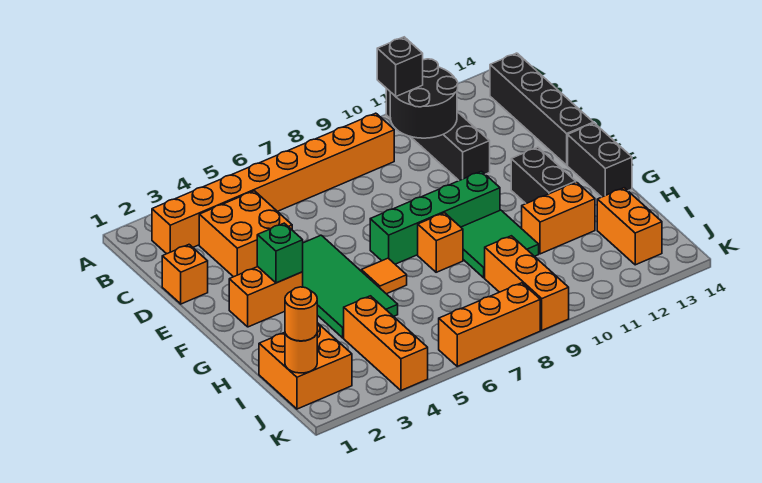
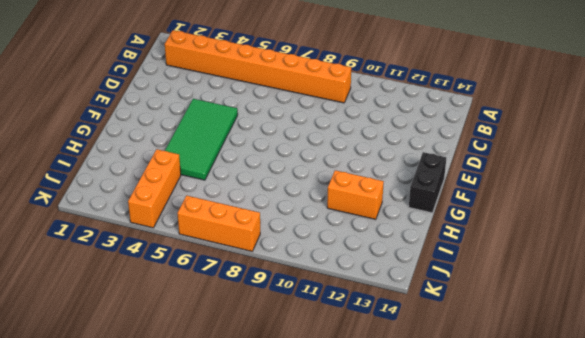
none -> black 1x4 brick [386,88,490,181]
none -> black 1x4 brick [490,53,593,165]
none -> orange 2x2 brick [199,191,292,277]

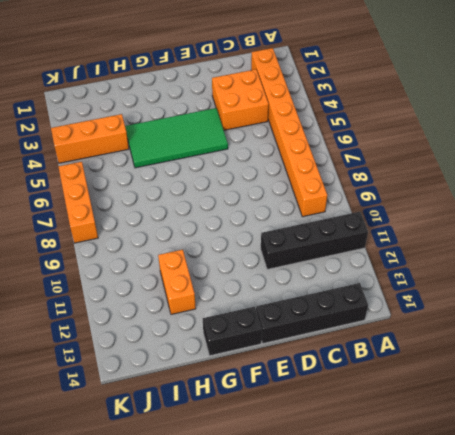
none -> orange 1x1 brick [162,245,208,304]
none -> orange 1x2 brick [229,267,303,327]
none -> green 1x4 brick [370,171,500,264]

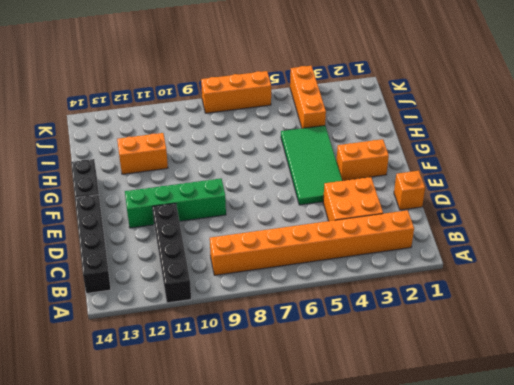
green 1x4 brick [125,179,226,228] -> green 1x4 brick moved to [370,171,500,264]
none -> black 1x2 brick [511,147,576,203]
none -> orange 1x1 tile [361,258,407,294]
none -> orange 1x1 brick [418,213,463,272]

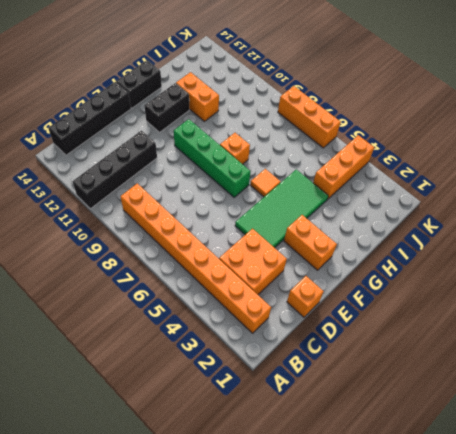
none -> green 2x2 tile [461,210,539,278]
none -> orange 2x2 brick [259,323,352,409]
none -> orange 1x3 brick [485,236,569,330]

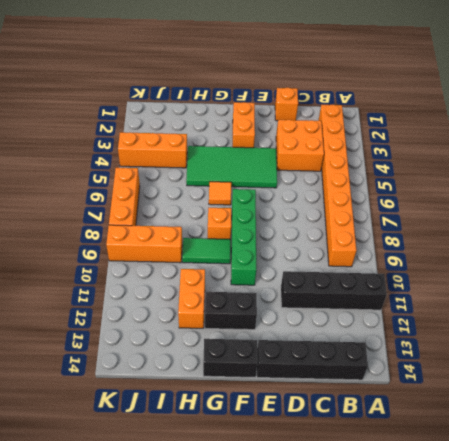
green 1x2 tile [182,238,231,264] -> green 2x2 tile [461,210,539,278]
none -> orange 2x2 brick [259,323,352,409]
none -> orange 1x2 brick [597,188,662,265]
none -> black 2x2 round brick [390,59,458,138]

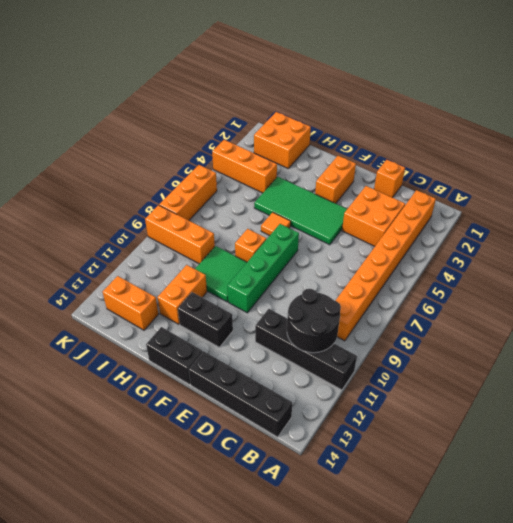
none -> green 1x1 brick [257,223,303,283]
none -> orange 1x1 round brick [285,334,317,373]
none -> black 1x1 brick [377,37,423,96]

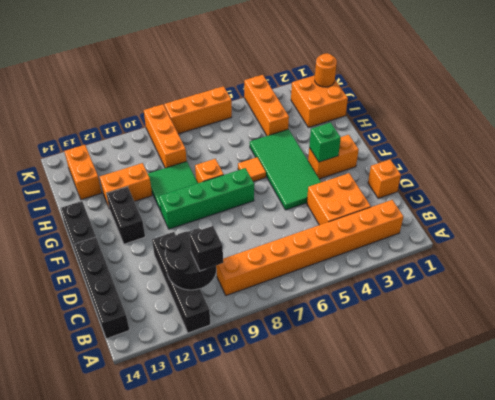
none -> orange 1x1 round brick [285,287,317,341]

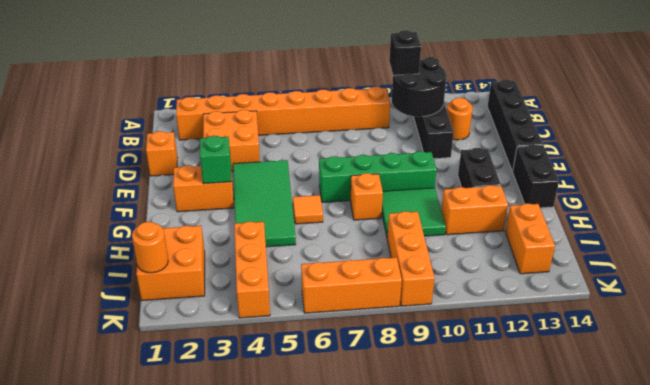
orange 1x1 round brick [447,98,473,140] -> orange 1x1 round brick moved to [285,287,317,341]

